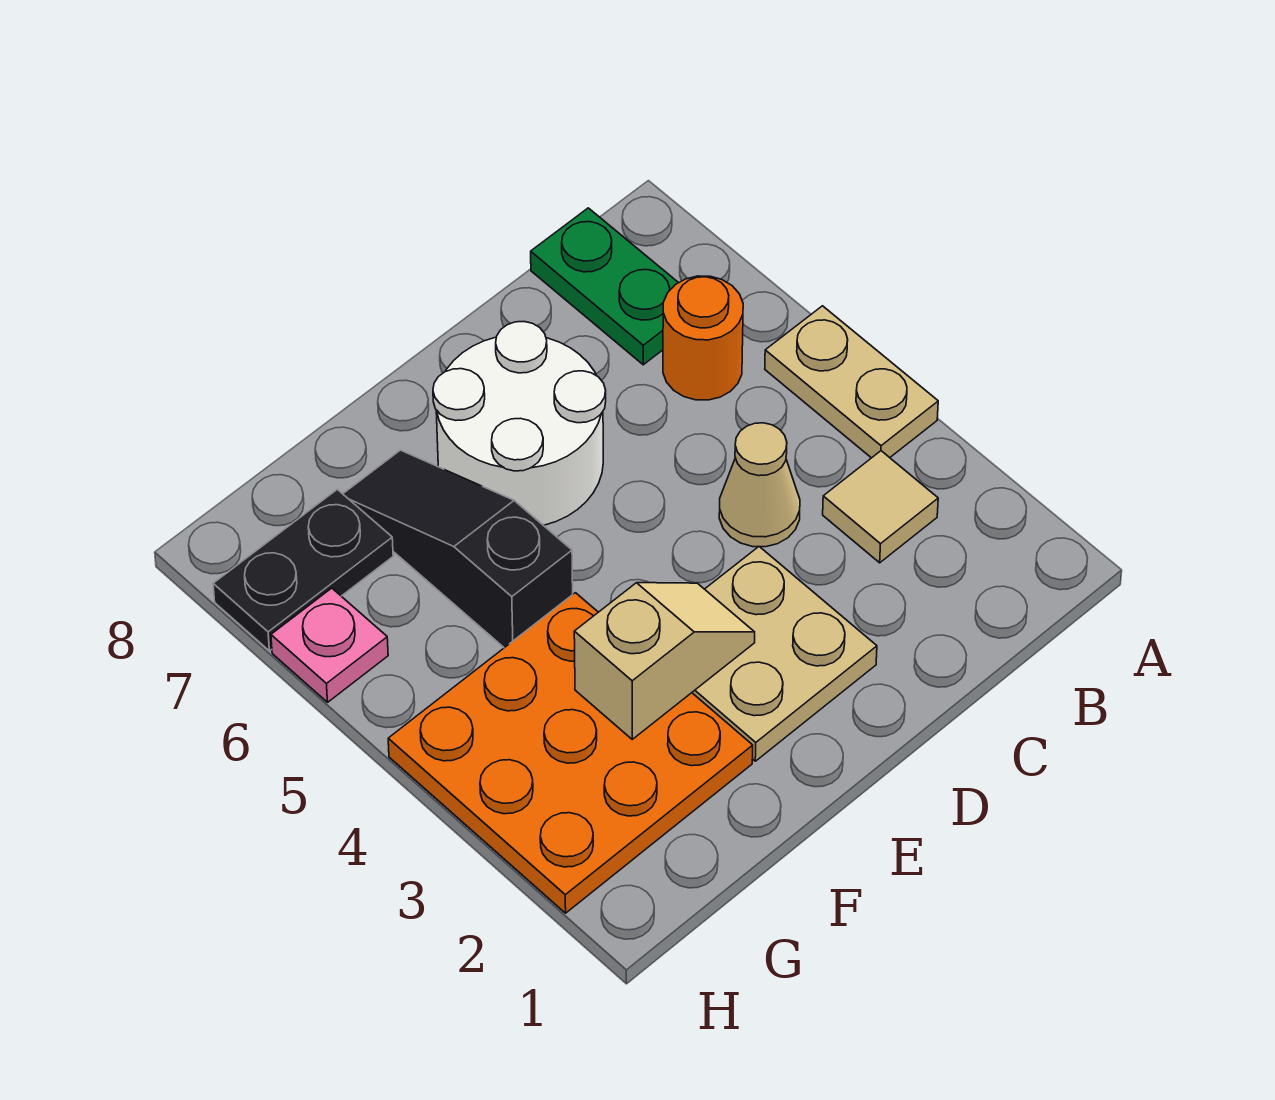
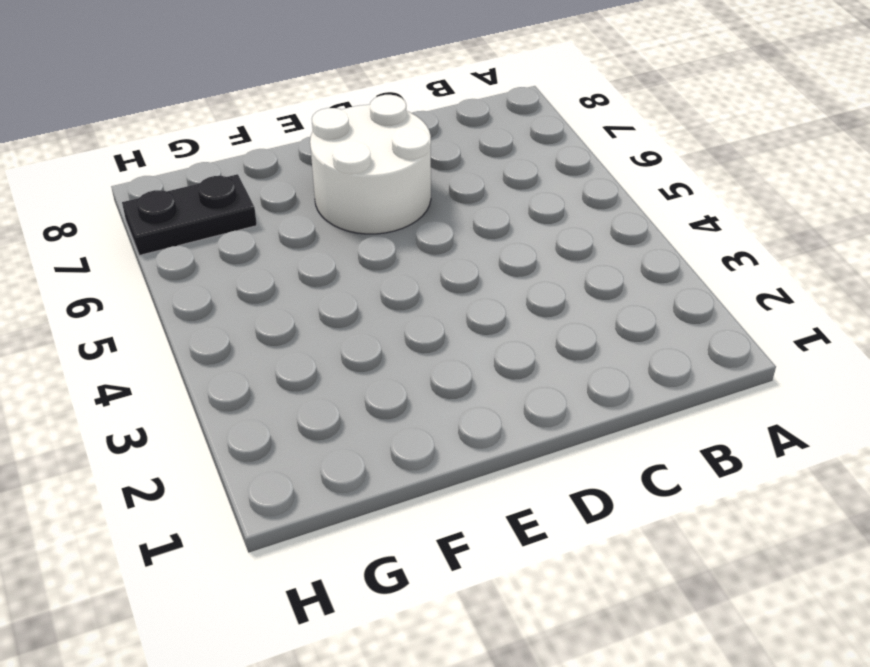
none -> tan 1x2 plate [765,306,938,458]
none -> tan 1x1 tile [823,451,938,563]
none -> orange 1x1 round brick [663,276,743,400]

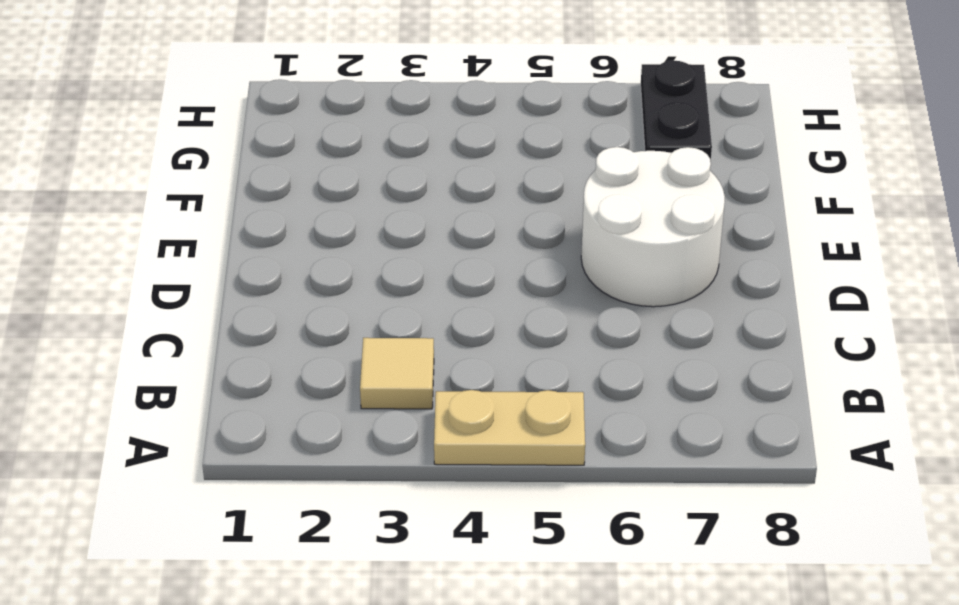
none -> orange 1x1 round brick [663,276,743,400]
none -> green 1x2 plate [531,208,678,365]
none -> tan 1x1 cone [719,423,800,547]

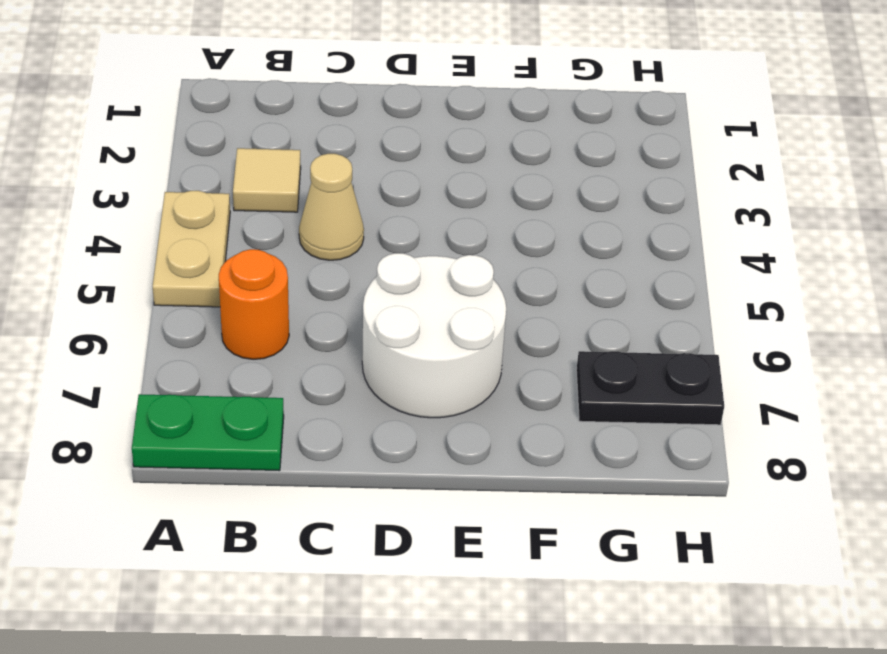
green 1x2 plate [132,394,284,471] -> green 1x2 plate turned to [531,208,678,365]
none -> tan 2x2 plate [692,547,877,761]
none -> orange 3x3 plate [388,593,753,913]
none -> black 1x3 slope [343,450,573,648]

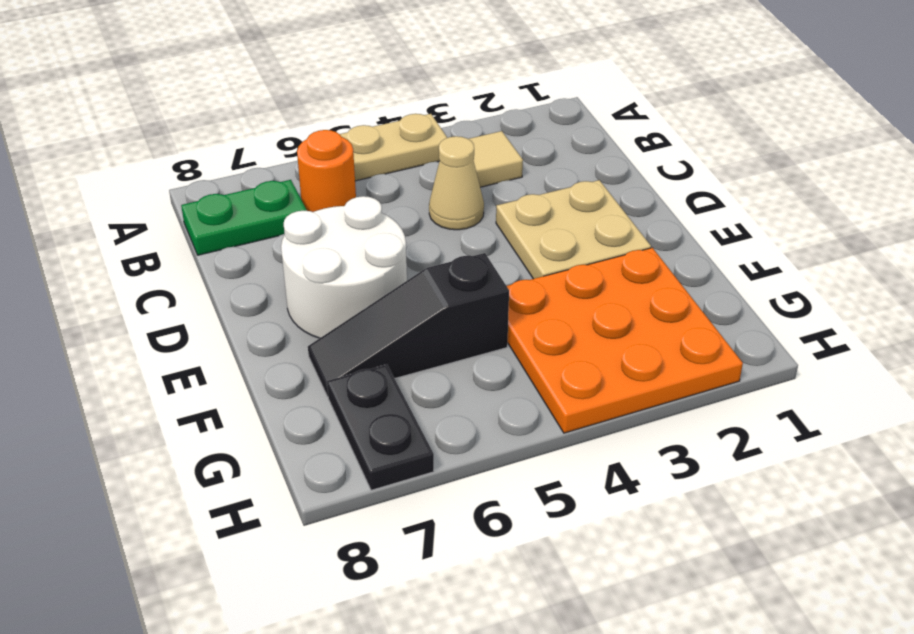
none -> pink 1x1 plate [271,588,388,702]
none -> tan 1x2 slope [574,583,755,739]

